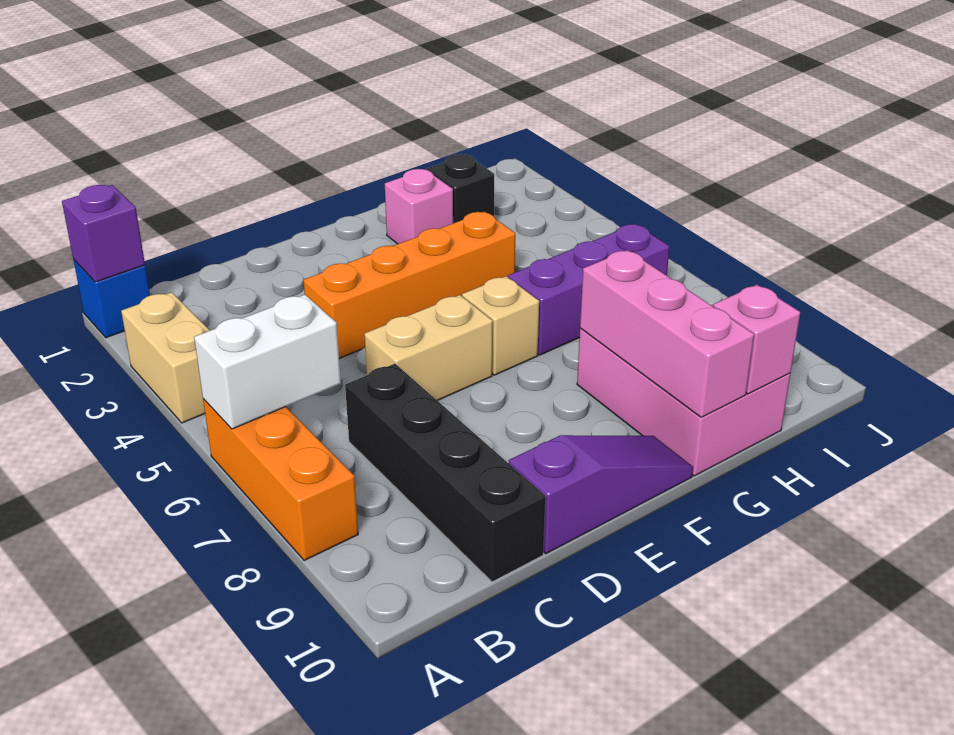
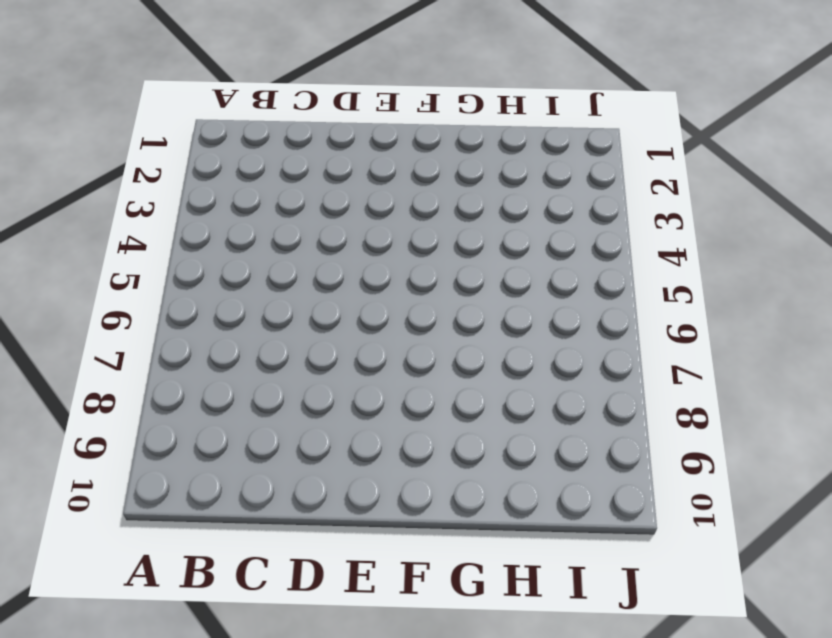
none -> blue 1x1 brick [73,259,150,338]
none -> tan 1x2 brick [121,292,210,423]
none -> orange 1x3 brick [203,399,358,561]

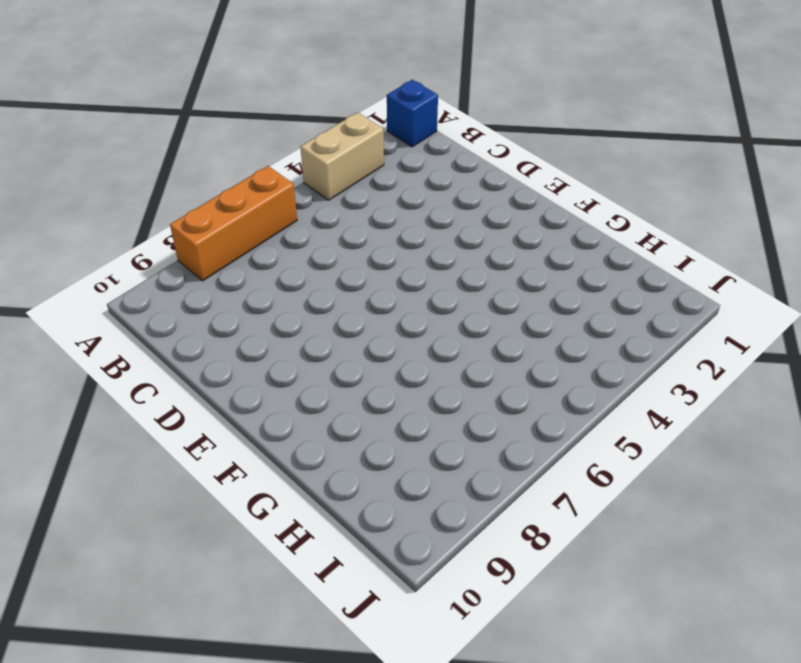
none -> black 1x4 brick [345,364,546,582]
none -> orange 1x4 brick [303,212,515,359]
none -> tan 1x2 brick [365,295,493,401]

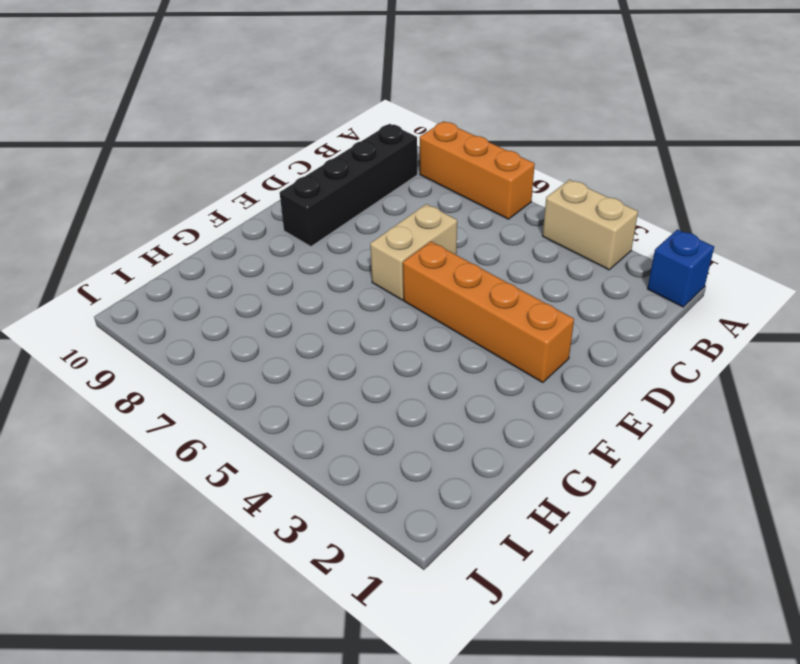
black 1x4 brick [280,124,417,246] -> black 1x4 brick turned to [345,364,546,582]
orange 1x4 brick [403,241,574,383] -> orange 1x4 brick turned to [303,212,515,359]
none -> purple 1x3 slope [509,435,693,554]
none -> tan 1x1 brick [462,276,539,375]
none -> pink 1x1 brick [385,169,453,244]

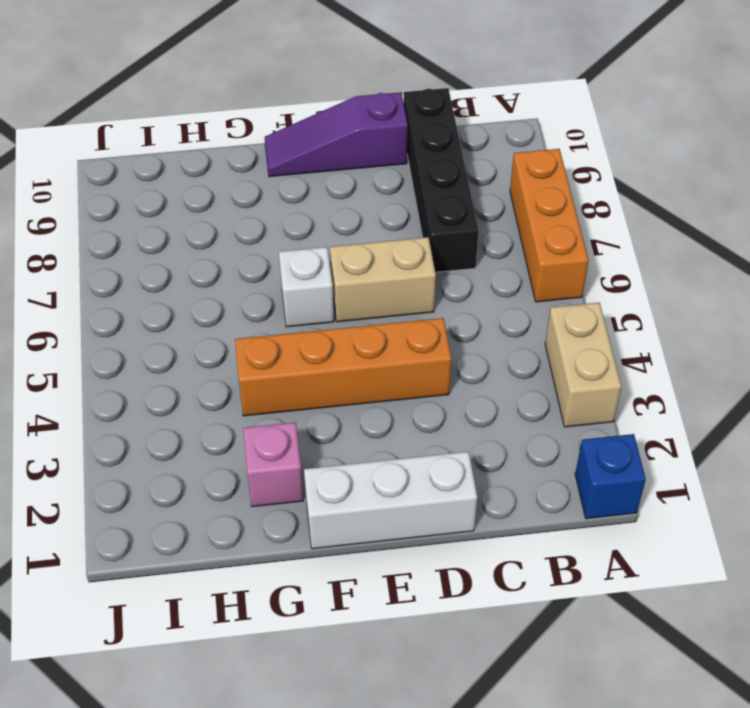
white 1x3 brick [304,452,477,549] -> none
white 1x1 brick [279,247,334,327] -> tan 1x1 brick [462,276,539,375]
none -> purple 1x3 brick [508,224,670,355]
none -> pink 2x3 brick [577,328,790,476]
none -> black 1x1 brick [427,154,494,223]

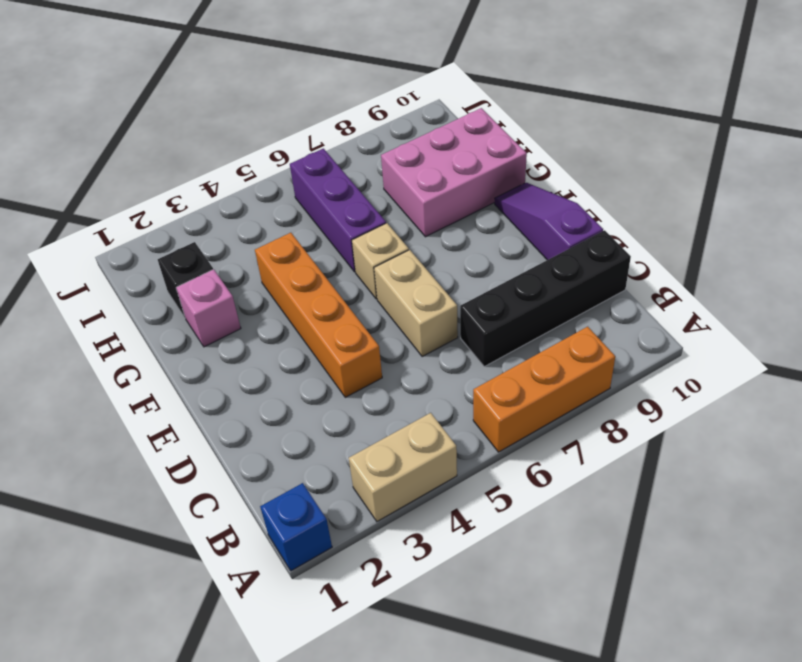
none -> purple 1x1 brick [62,185,145,282]
none -> white 1x2 brick [194,295,341,429]
none -> pink 1x3 brick [580,250,754,417]

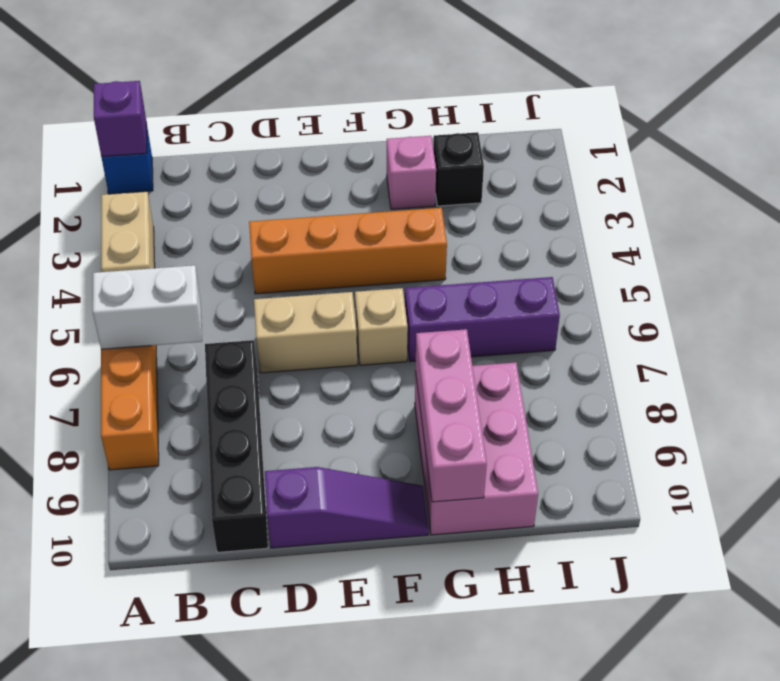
none -> pink 1x1 brick [713,285,800,394]

